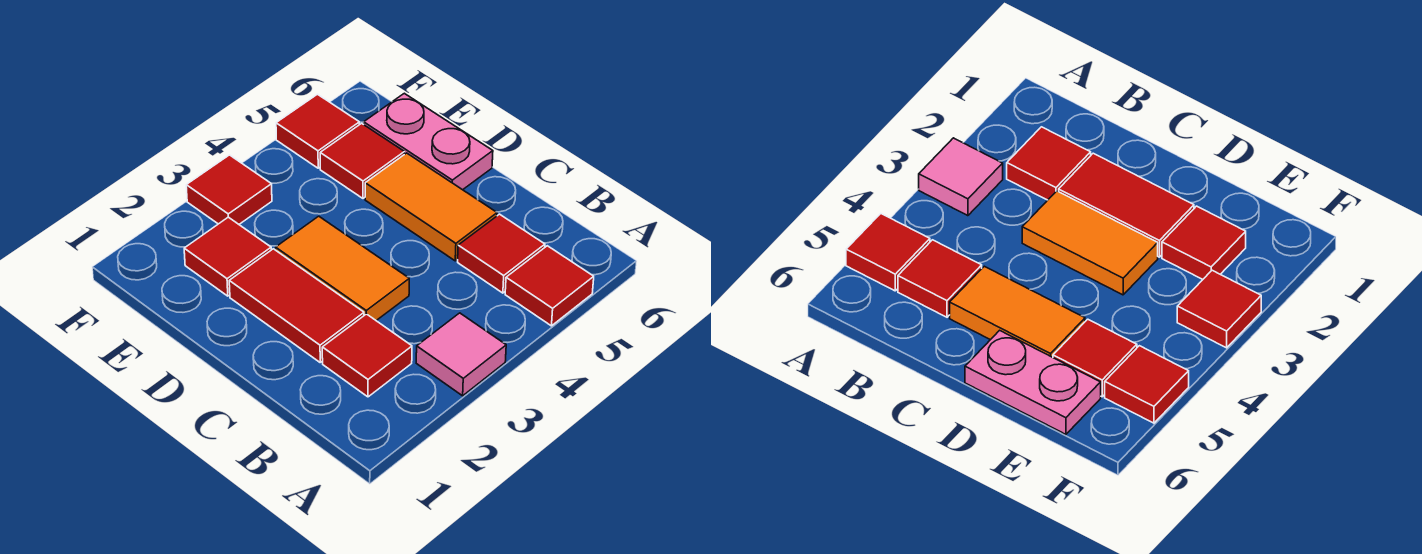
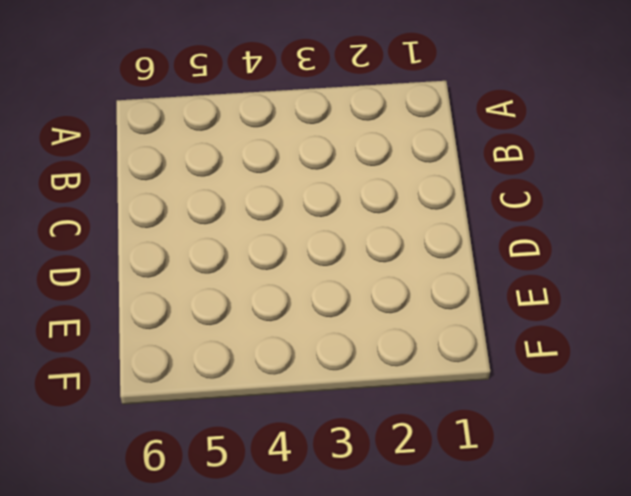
none -> pink 1x1 tile [416,313,506,396]
none -> red 1x1 tile [505,246,594,326]
none -> red 1x1 tile [322,314,412,397]

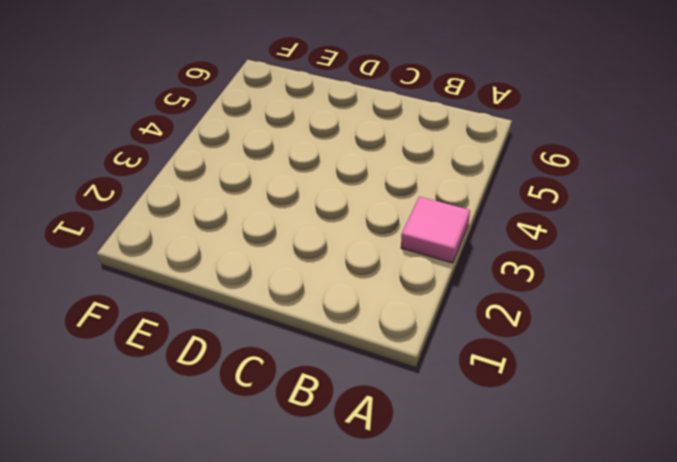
none -> red 1x1 tile [505,246,594,326]
none -> red 1x1 tile [322,314,412,397]
none -> red 1x1 tile [458,214,545,293]

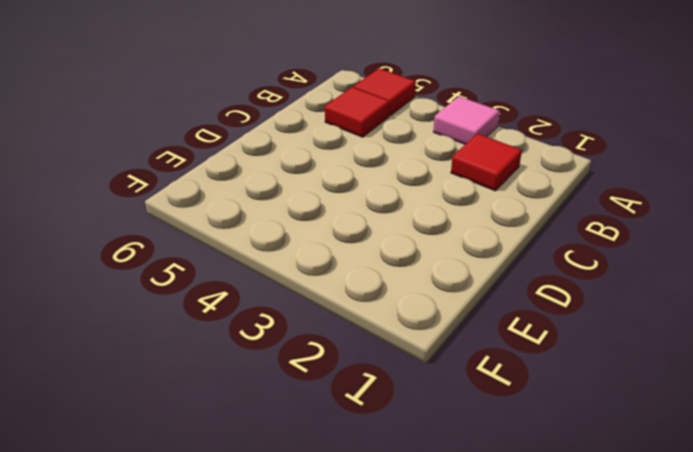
none -> red 1x2 tile [229,249,364,362]
none -> orange 1x2 tile [276,216,409,321]
none -> orange 1x2 tile [365,153,497,261]

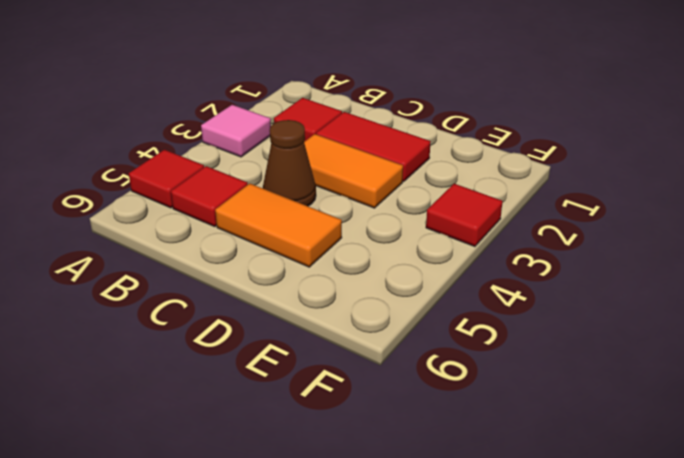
brown 1x1 cone [263,120,316,206] -> none
none -> pink 1x2 plate [364,93,493,190]
none -> red 1x1 tile [184,217,271,296]
none -> red 1x1 tile [320,123,404,198]

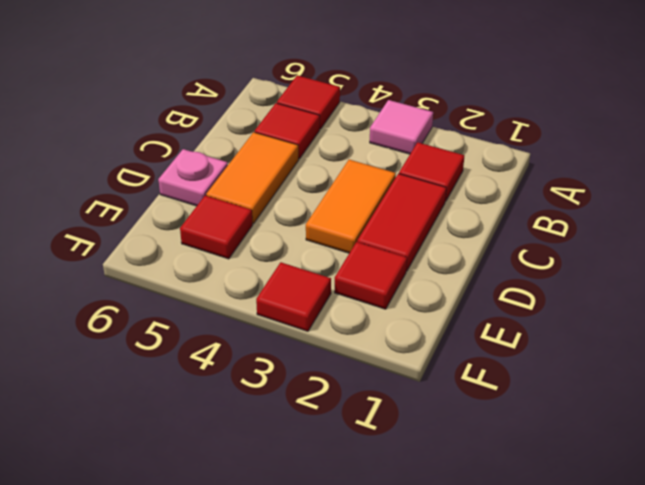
pink 1x1 plate [158,149,228,206] -> pink 1x2 plate [364,93,493,190]
none -> red 1x1 tile [276,94,359,168]

